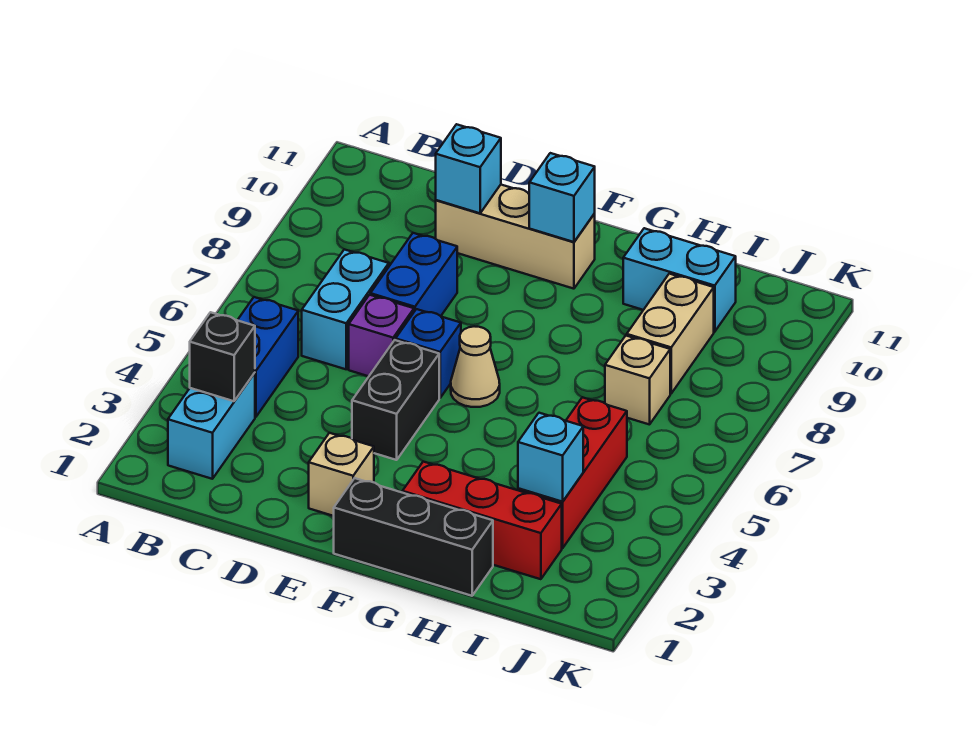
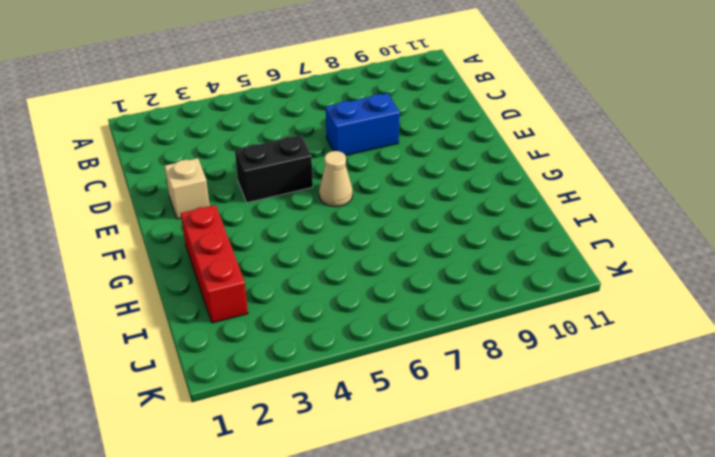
none -> cyan 1x2 brick [168,373,255,479]
none -> blue 1x2 brick [238,297,298,417]
none -> cyan 1x2 brick [302,249,389,369]

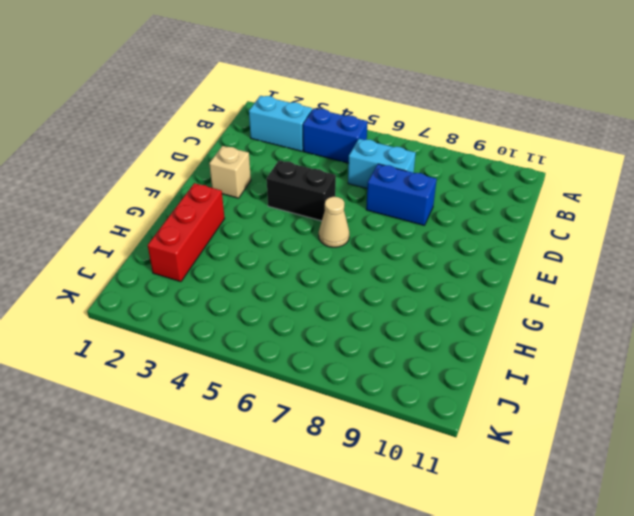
none -> purple 1x1 brick [349,295,414,376]
none -> tan 1x3 brick [436,185,595,289]
none -> blue 1x1 brick [396,309,461,398]

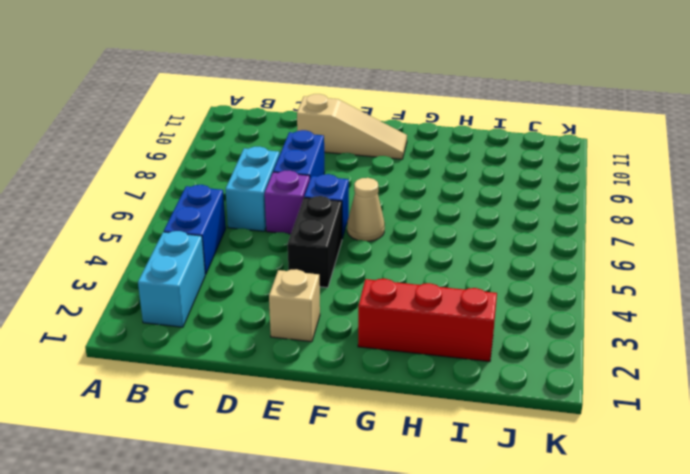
tan 1x3 slope [297,94,407,159] -> tan 1x3 brick [436,185,595,289]
none -> black 1x3 brick [334,478,493,596]
none -> cyan 1x2 brick [623,228,736,332]
none -> red 1x3 brick [518,397,627,548]

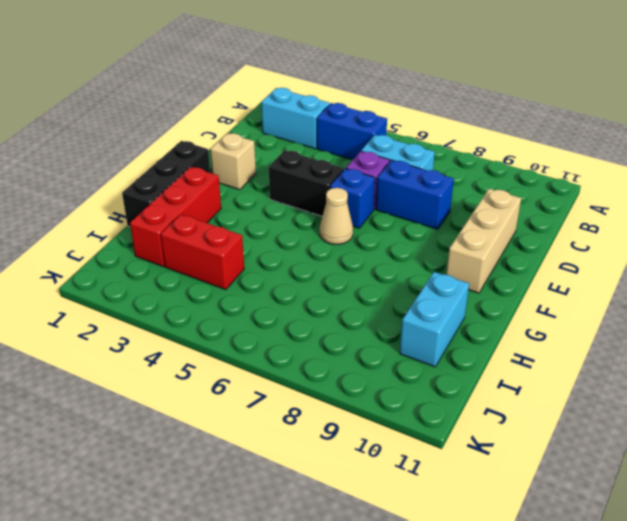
red 1x2 brick [161,214,244,290] -> red 1x3 brick [518,397,627,548]
none -> tan 1x1 brick [605,336,670,425]
none -> tan 1x2 brick [627,274,714,393]
none -> black 1x1 brick [190,312,255,401]

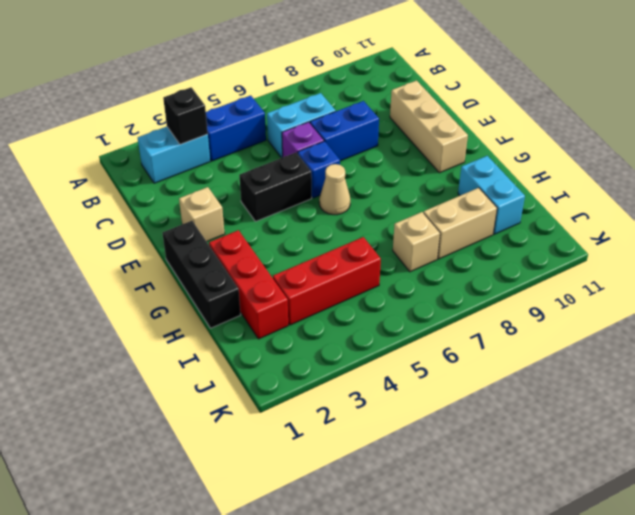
none -> cyan 1x1 brick [436,124,501,213]
none -> cyan 1x1 brick [529,153,595,242]
none -> cyan 1x1 brick [518,413,583,502]

